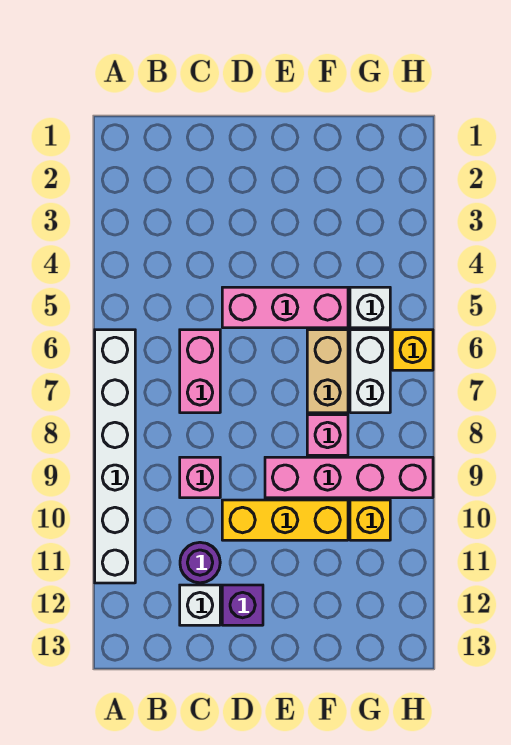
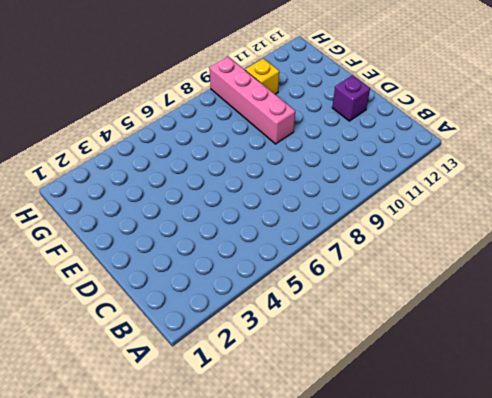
none -> white 1x6 brick [95,330,135,583]
none -> pink 1x2 brick [180,330,220,413]
none -> pink 1x1 brick [180,457,220,498]

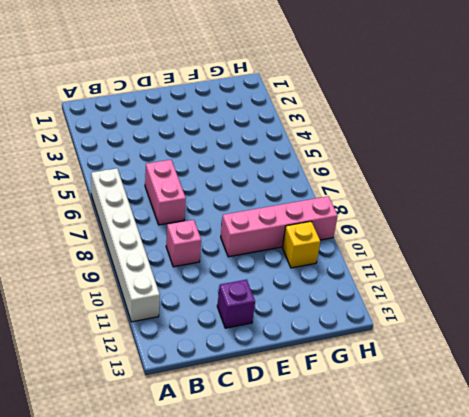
none -> purple 1x1 round brick [180,542,220,583]
none -> white 1x1 brick [180,585,220,625]
none -> pink 1x3 brick [222,287,348,328]

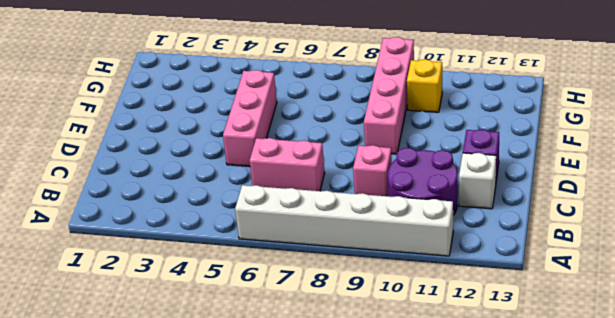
purple 2x2 round brick [388,148,457,215] -> purple 1x1 round brick [180,542,220,583]
none -> yellow 1x3 brick [222,500,348,540]
none -> tan 1x2 brick [307,330,348,413]
none -> pink 1x1 brick [307,415,348,455]

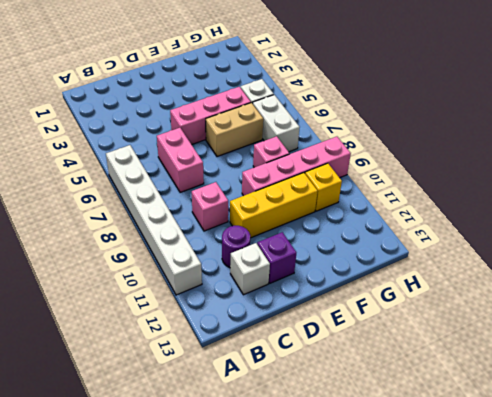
tan 1x2 brick [206,103,263,157] -> tan 1x2 brick turned to [307,330,348,413]
none -> yellow 1x1 brick [392,330,433,370]

